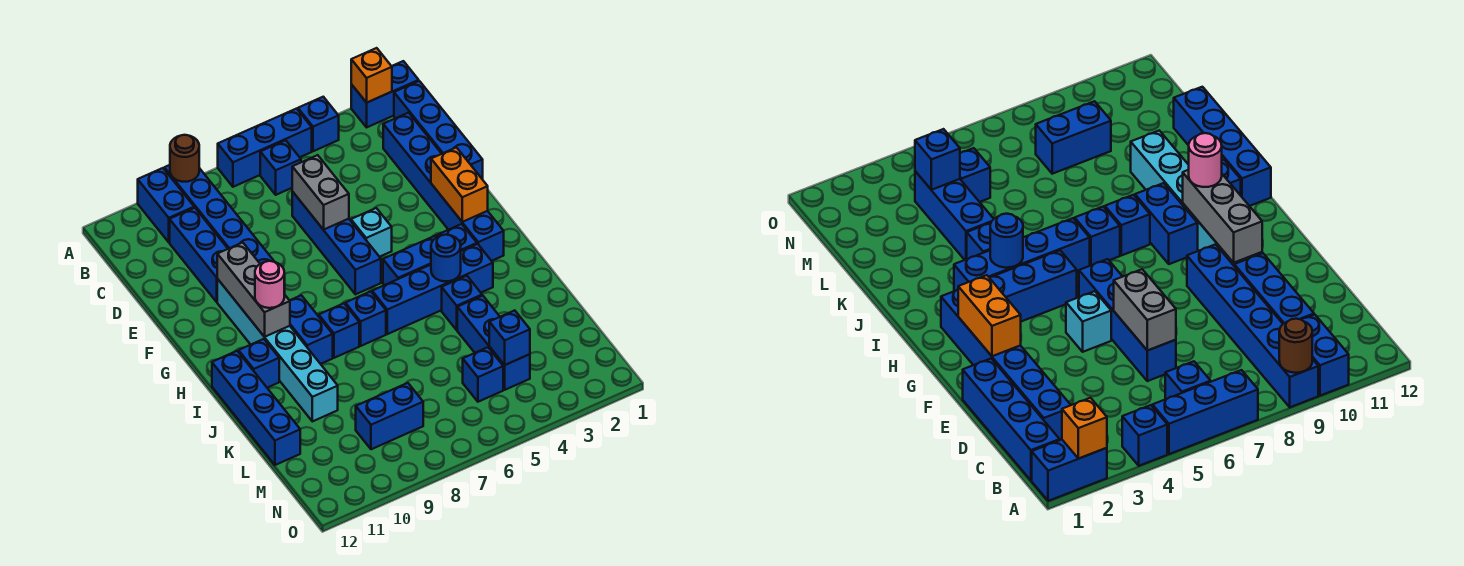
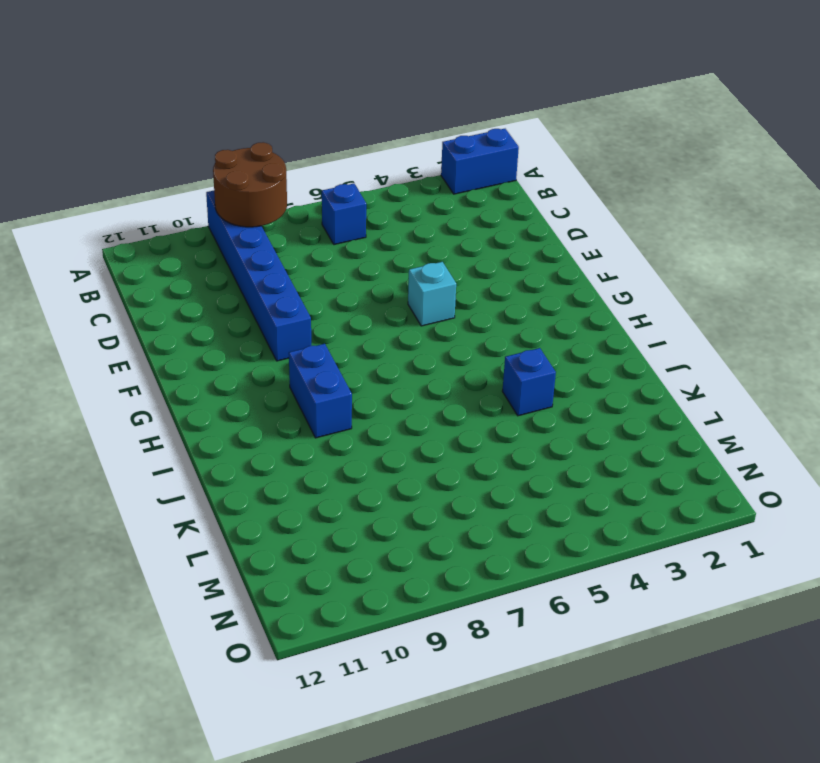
brown 2x2 round brick [213,142,287,227] -> brown 1x1 round brick [170,135,199,182]
none -> blue 1x1 brick [298,97,339,151]
none -> blue 1x3 brick [218,109,312,187]
none -> blue 1x2 brick [138,168,194,242]
none -> blue 1x4 brick [394,81,483,180]

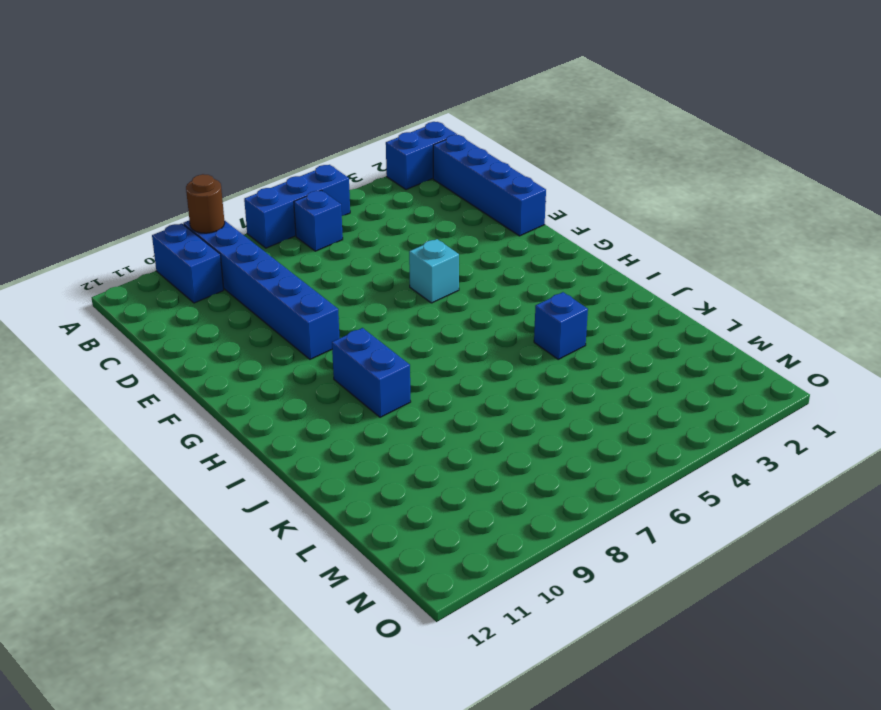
none -> blue 1x1 brick [298,97,339,151]
none -> blue 1x6 brick [383,113,504,261]
none -> blue 1x3 brick [170,208,228,302]
none -> blue 1x4 brick [292,192,381,294]

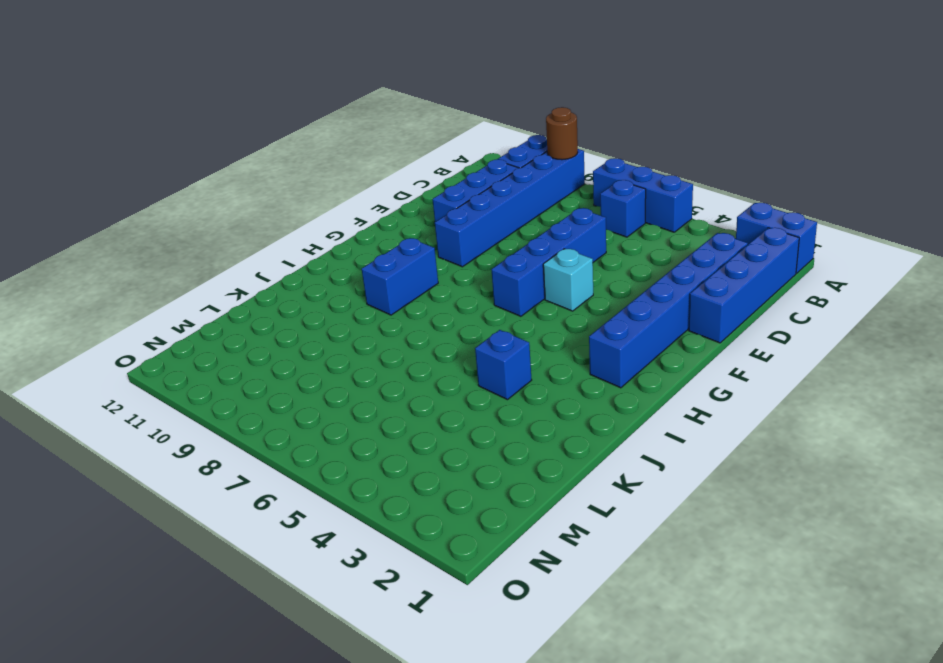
none -> blue 1x1 brick [298,97,339,151]
none -> cyan 1x6 brick [217,279,338,421]
none -> blue 1x3 brick [383,224,477,285]
none -> blue 1x4 brick [372,244,493,334]

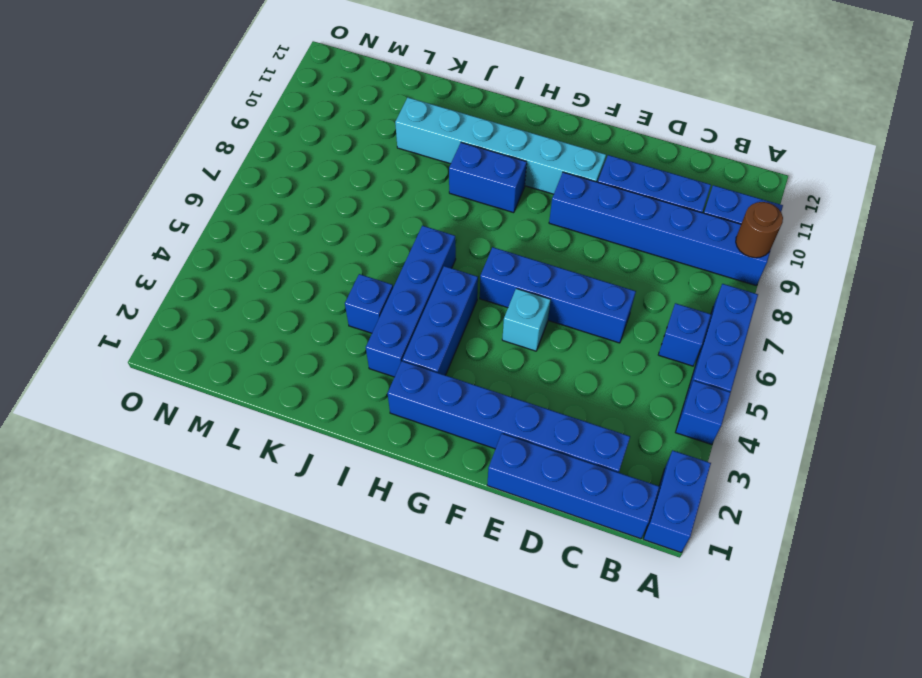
none -> blue 1x1 brick [345,291,386,346]
none -> blue 1x1 brick [319,303,359,358]
none -> blue 1x1 brick [239,339,279,388]
none -> blue 1x4 brick [212,351,300,465]

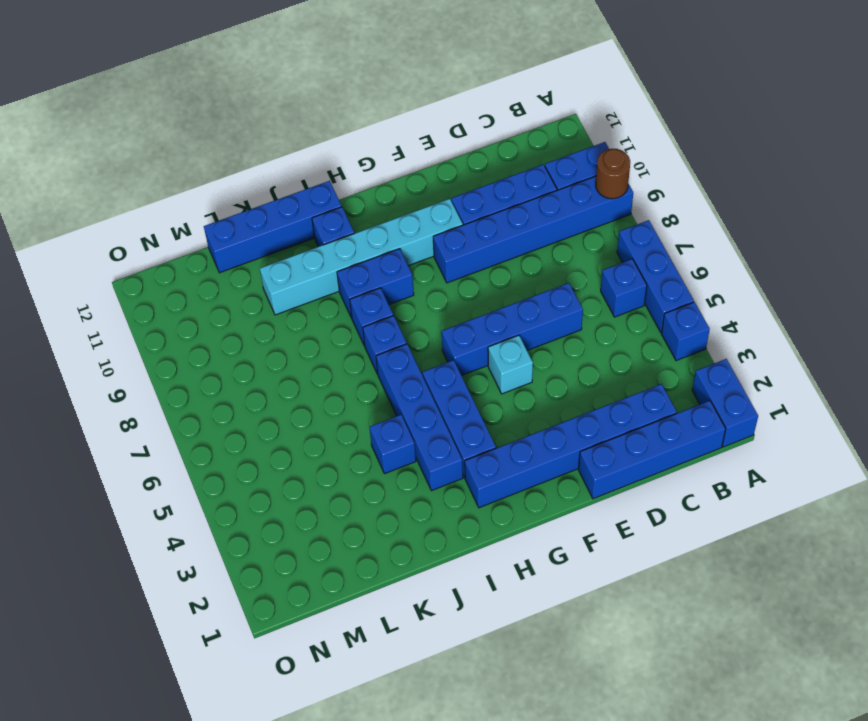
none -> blue 1x3 brick [457,296,530,390]
none -> blue 1x1 brick [463,347,503,402]
none -> blue 1x2 brick [356,383,423,449]
none -> orange 1x1 brick [351,48,392,103]

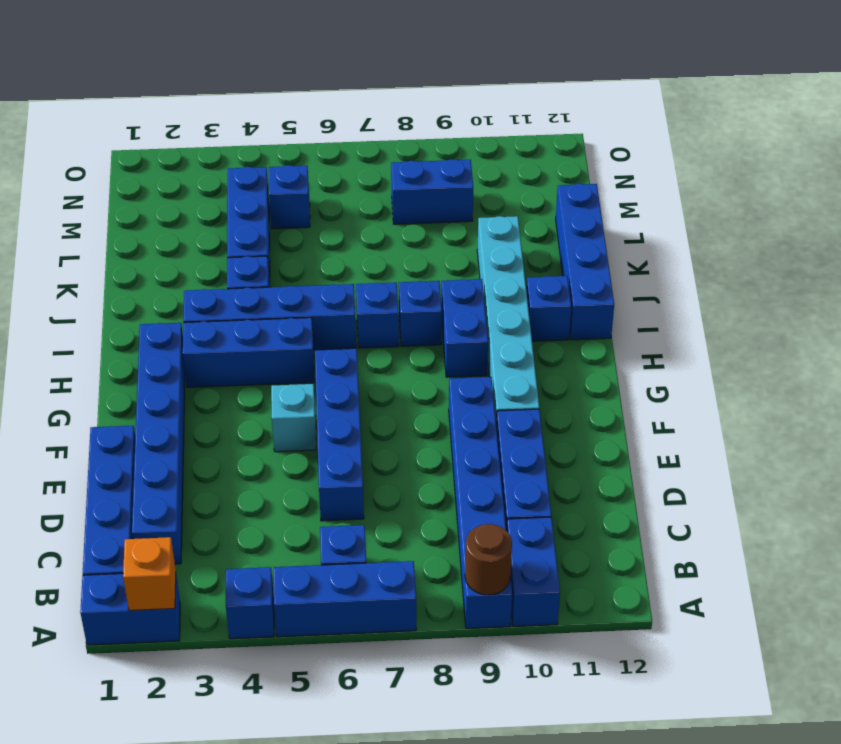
none -> grey 1x2 brick [292,155,349,230]
none -> orange 1x2 brick [431,147,488,222]
none -> grey 1x3 brick [217,242,290,337]
none -> blue 1x1 round brick [431,235,461,281]

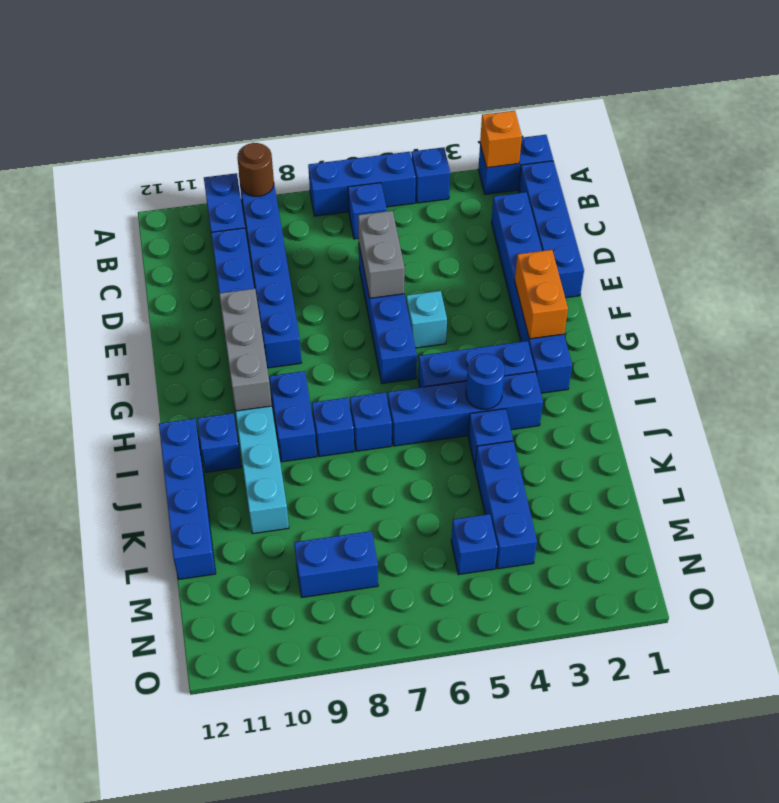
none -> blue 1x1 brick [489,310,530,365]
none -> pink 1x1 round brick [255,261,285,308]

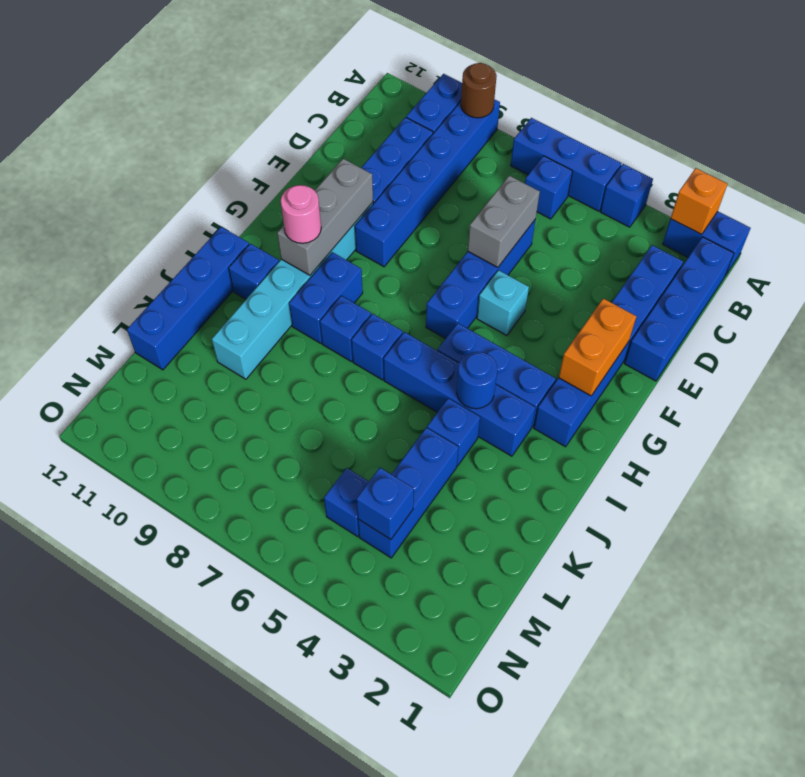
none -> blue 1x2 brick [356,383,423,449]

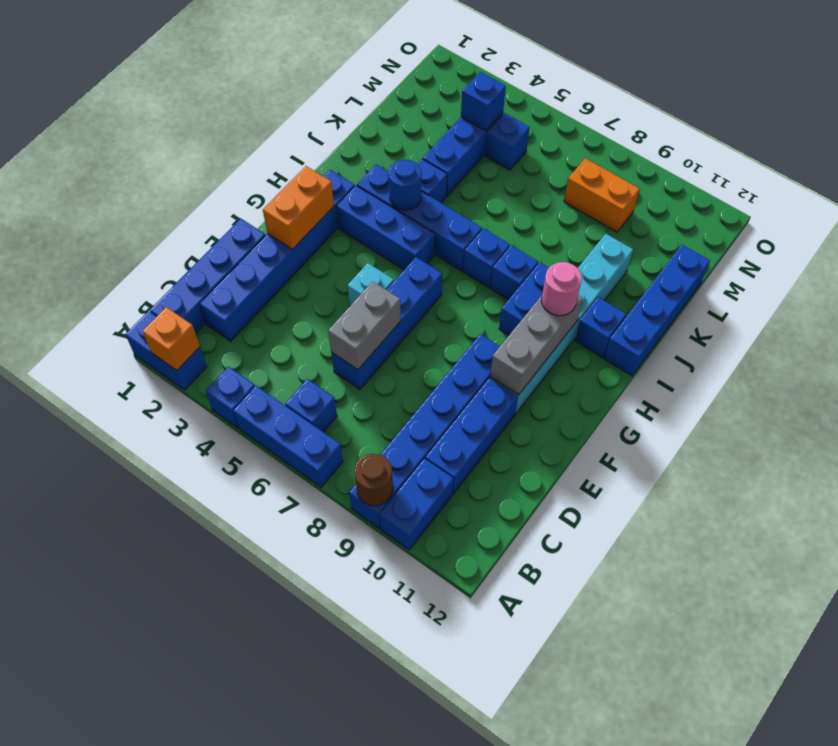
orange 1x2 brick [564,158,640,232] -> blue 1x2 brick [356,383,423,449]

